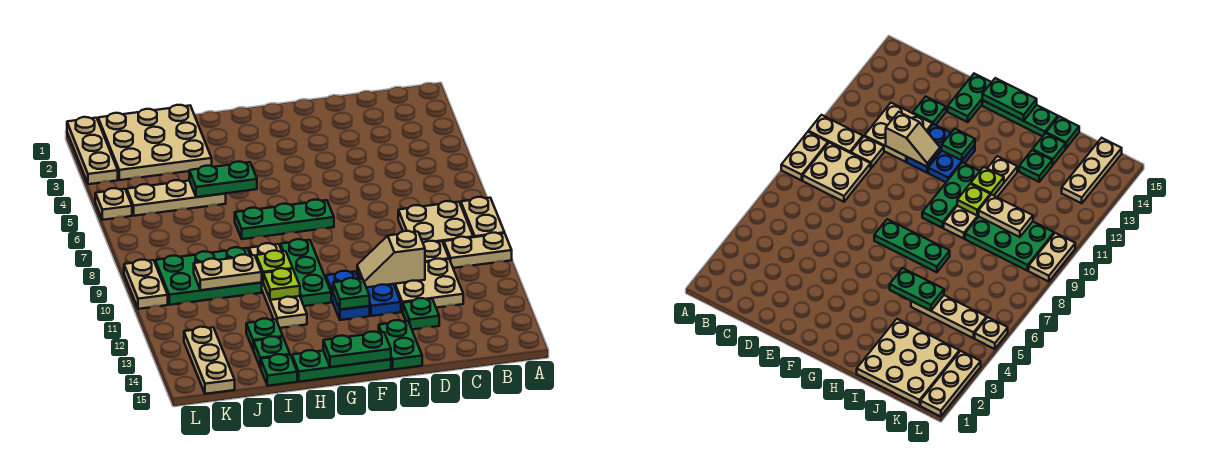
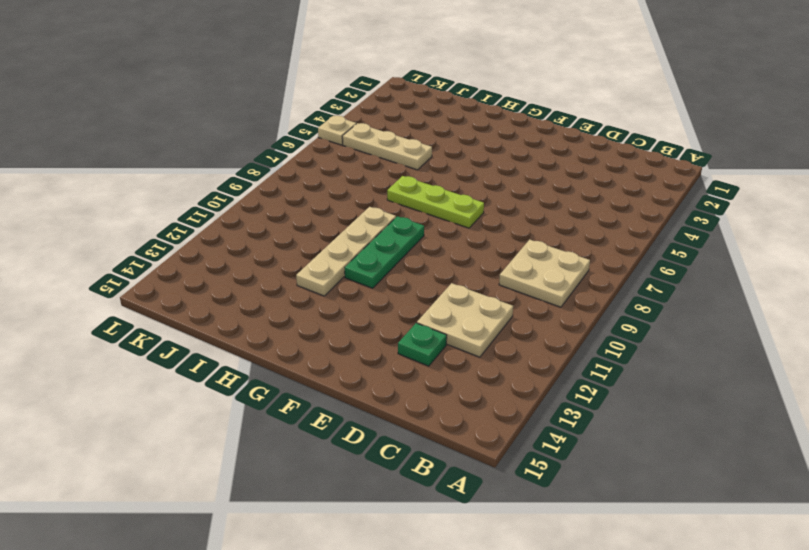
lime 1x3 plate [387,176,484,228] -> green 1x3 plate [235,200,334,239]
none -> tan 1x2 plate [461,197,505,237]
none -> tan 1x2 plate [444,233,512,268]
none -> tan 1x1 plate [423,241,449,262]
none -> blue 1x2 plate [357,272,401,316]

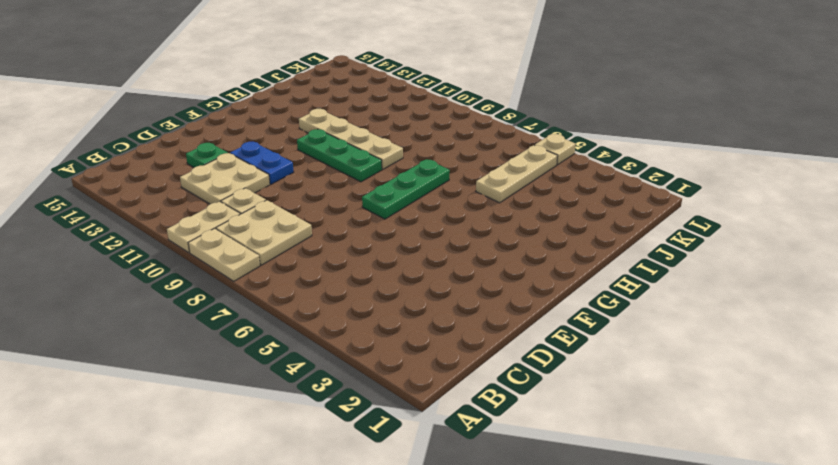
none -> green 1x2 plate [379,320,422,369]
none -> blue 1x2 plate [326,271,370,320]
none -> green 1x3 plate [292,350,391,382]
none -> tan 3x3 plate [98,105,212,180]

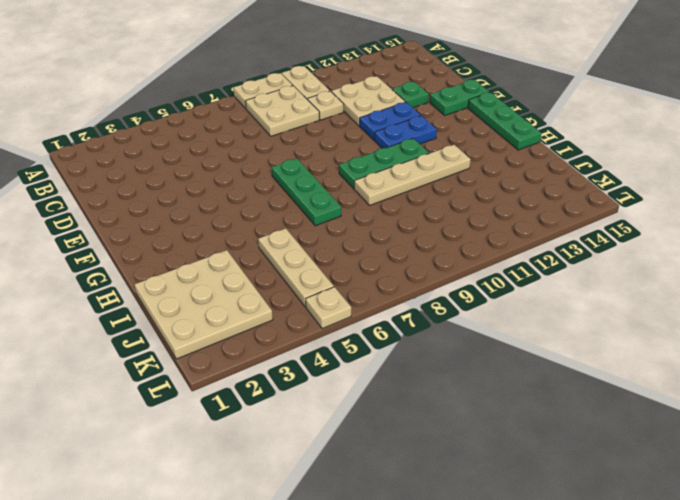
none -> green 2x3 plate [155,247,262,305]
none -> green 1x1 plate [246,319,283,350]
none -> green 1x1 plate [254,336,290,368]
none -> green 1x1 plate [261,354,297,386]

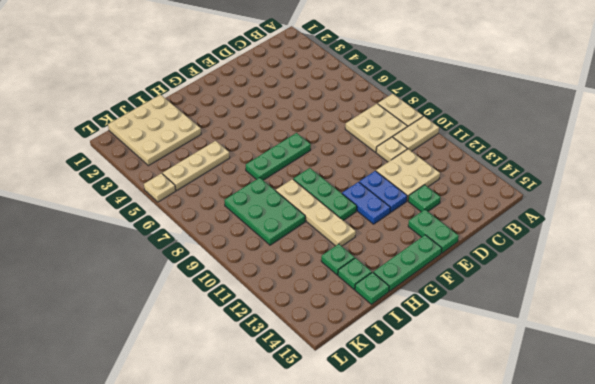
green 2x3 plate [224,178,305,245] -> green 2x3 plate turned to [155,247,262,305]
none -> tan 1x3 plate [184,327,235,394]
none -> tan 1x3 plate [67,117,118,184]
none -> tan 1x2 plate [124,260,168,309]
none -> tan 1x2 slope [357,231,425,287]

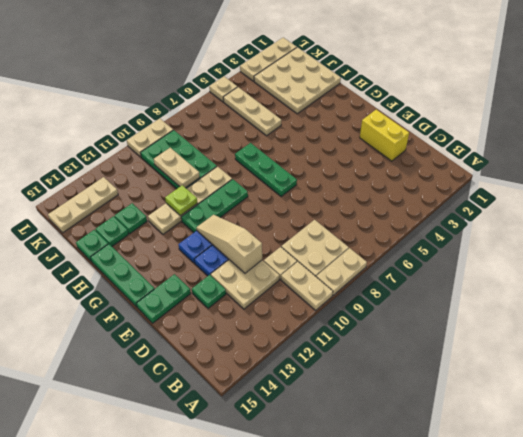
yellow 1x2 brick [360,110,409,161] -> none
tan 1x3 slope [197,215,262,273] -> tan 1x2 slope [357,231,425,287]
none -> green 1x1 plate [333,278,370,310]
none -> green 1x2 plate [323,332,391,367]
none -> green 1x2 plate [189,162,257,197]
none -> lime 1x1 plate [256,250,293,281]

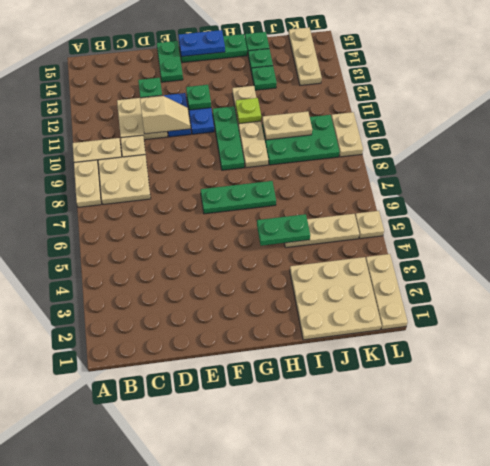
blue 1x2 plate [179,30,225,57] -> green 1x2 plate [323,332,391,367]
none -> lime 1x1 plate [256,250,293,281]

